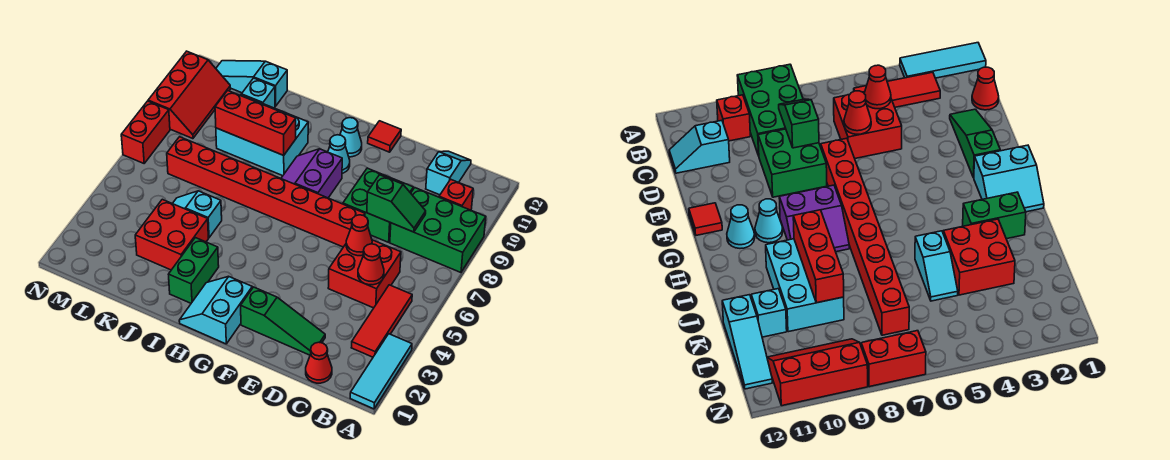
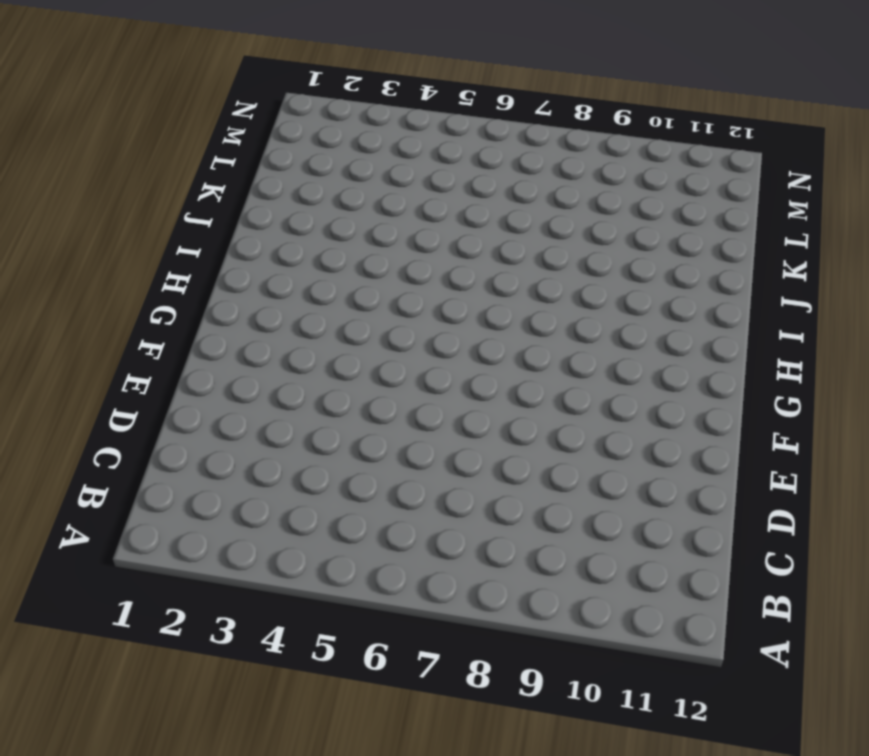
none -> cyan 1x3 tile [350,334,412,409]
none -> green 2x3 brick [390,188,486,272]
none -> red 1x3 tile [351,285,412,357]

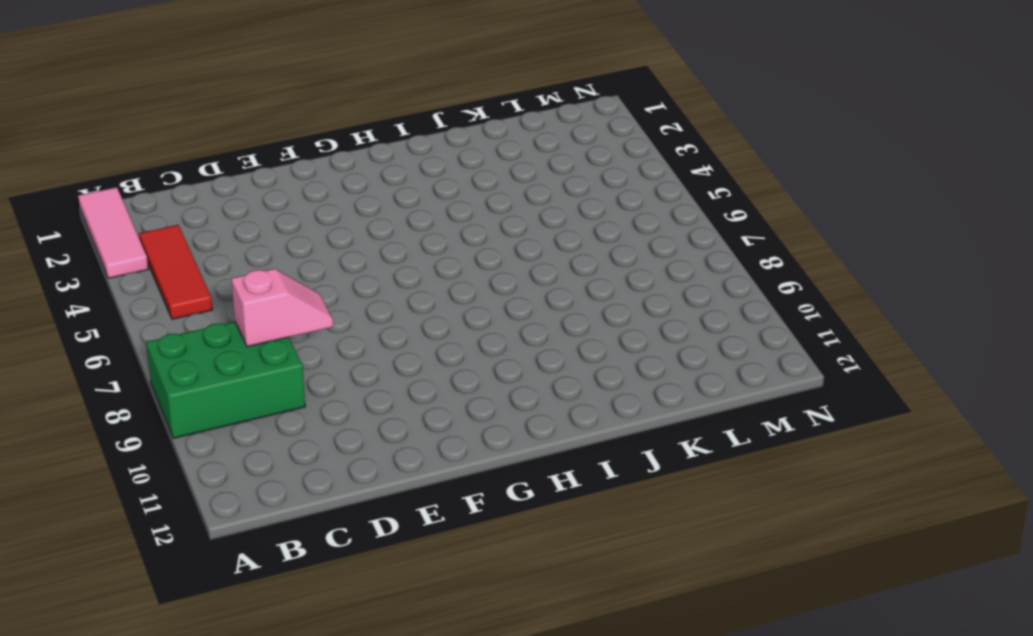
pink 1x3 tile [78,187,148,278] -> cyan 1x3 tile [350,334,412,409]
pink 1x2 slope [231,269,333,347] -> green 1x2 slope [367,175,426,232]
none -> red 1x1 brick [439,179,473,210]
none -> red 1x1 cone [306,342,332,383]
none -> red 2x2 brick [328,240,401,308]

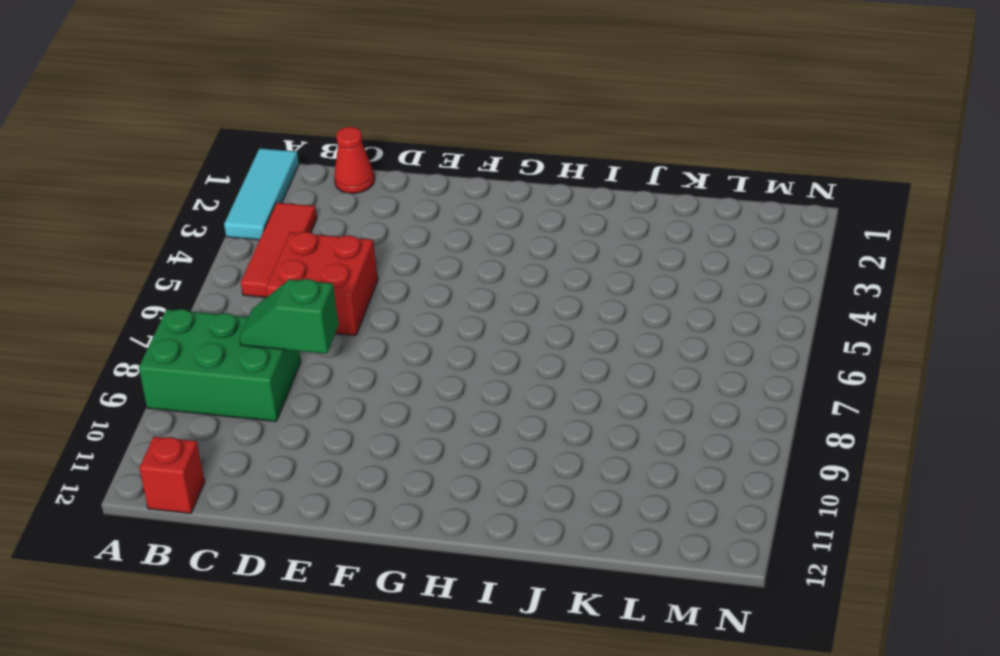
red 1x1 brick [139,437,205,513] -> red 1x1 brick moved to [439,179,473,210]
none -> cyan 1x2 slope [426,151,471,195]
none -> green 1x3 slope [241,287,325,355]
none -> green 2x2 brick [343,168,413,242]

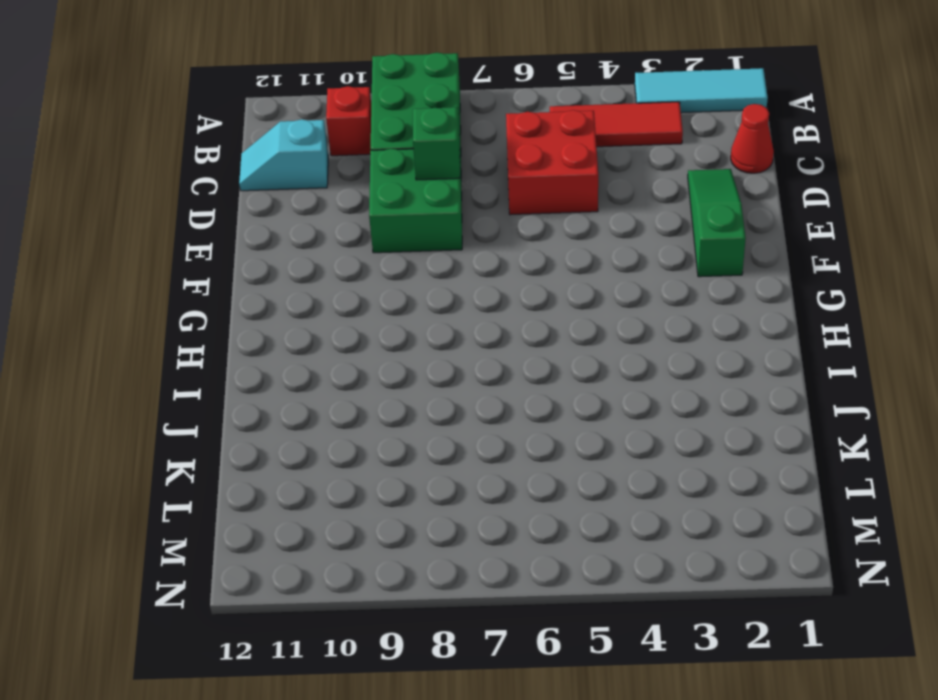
none -> red 1x8 brick [167,137,365,247]
none -> red 1x1 tile [368,121,401,152]
none -> cyan 2x2 slope [179,277,252,344]

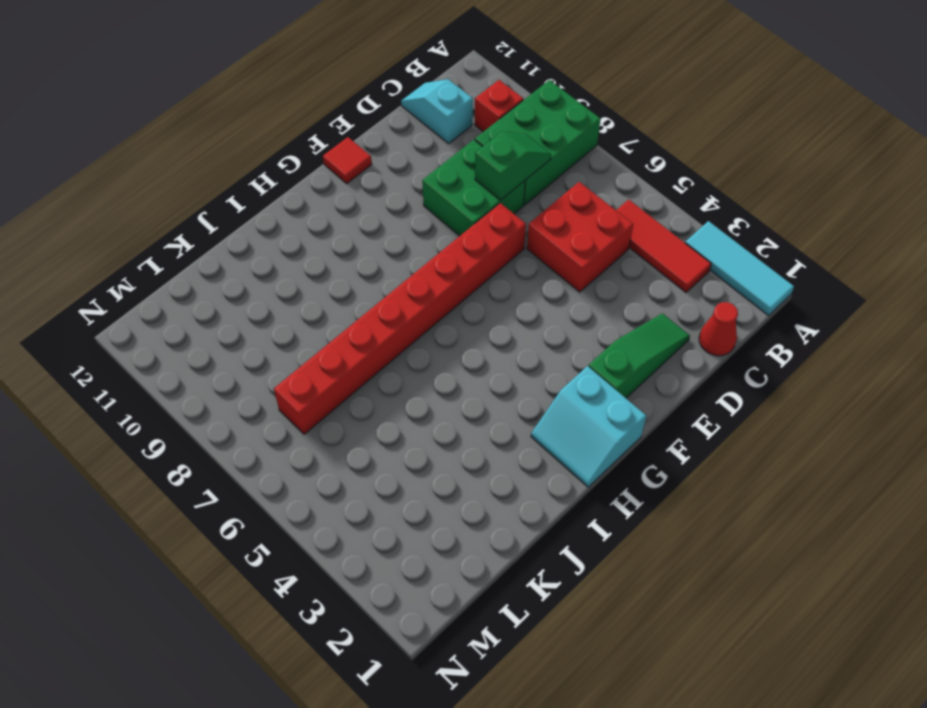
none -> purple 2x2 slope [281,149,342,198]
none -> cyan 1x1 cone [328,135,350,173]
none -> cyan 1x1 cone [340,118,362,157]

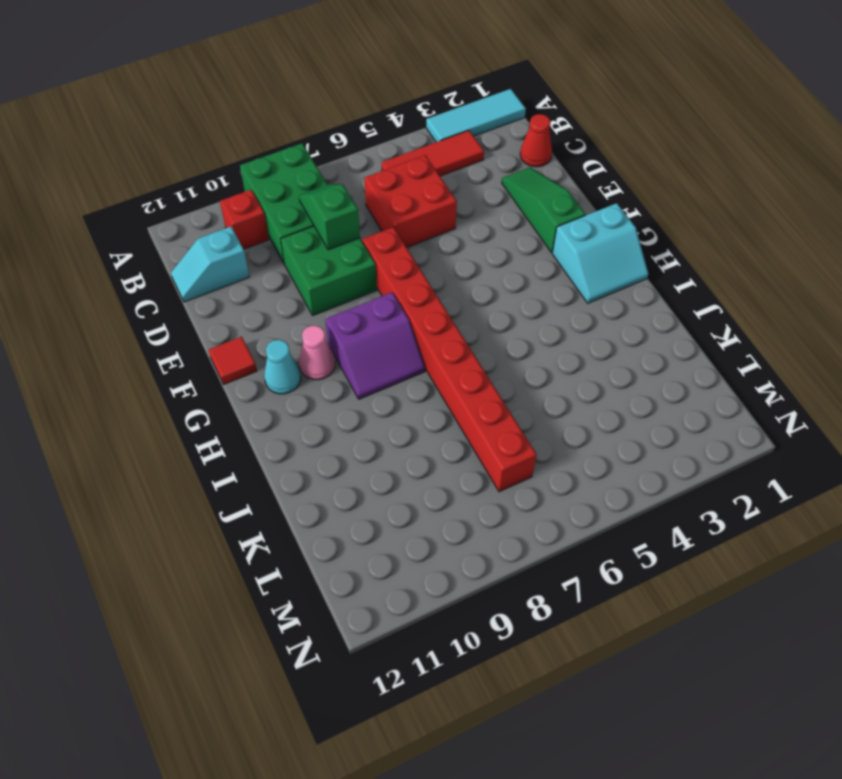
pink 1x1 cone [299,325,335,380] -> cyan 1x1 cone [328,135,350,173]
none -> green 1x2 brick [168,238,219,303]
none -> cyan 2x3 brick [216,95,308,176]
none -> red 2x2 brick [135,199,208,270]

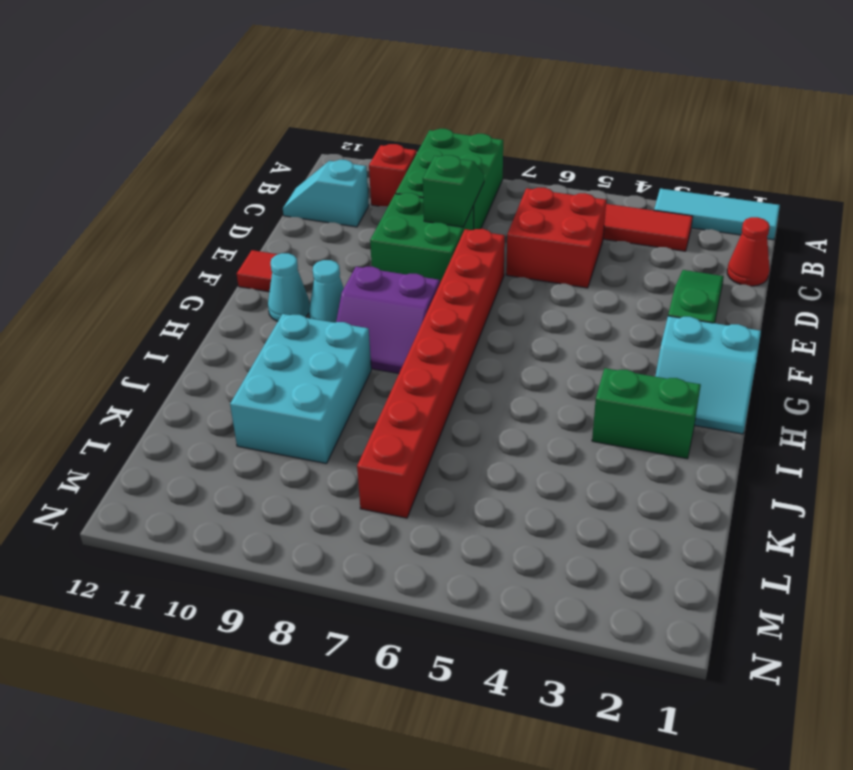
none -> red 2x2 brick [135,199,208,270]
none -> cyan 1x2 slope [172,191,222,238]
none -> cyan 1x1 brick [241,78,275,108]

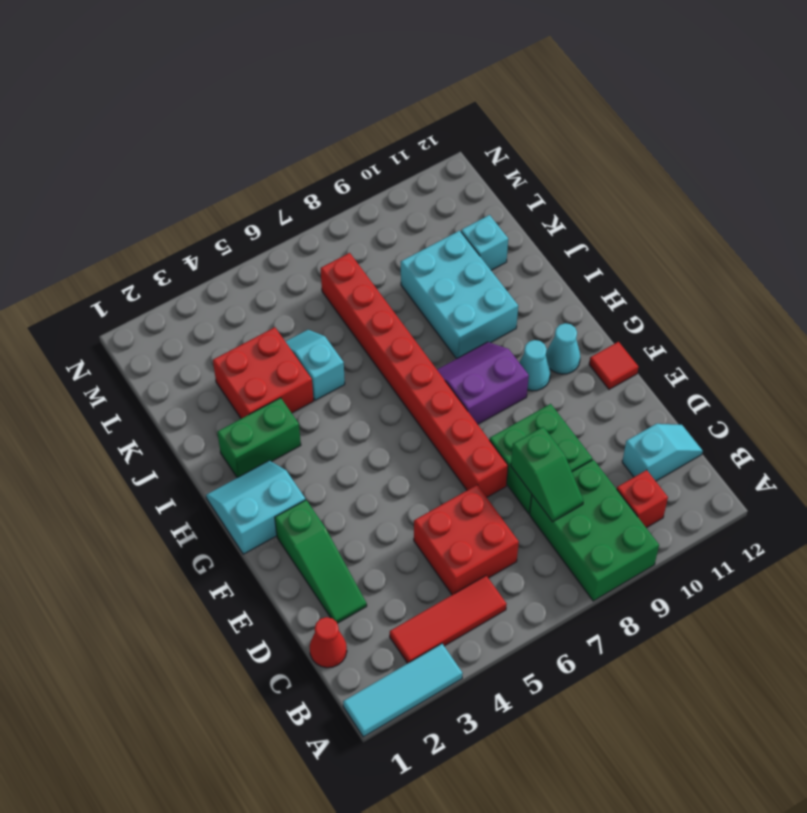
none -> cyan 1x3 slope [216,61,287,106]
none -> red 2x3 slope [148,51,230,139]
none -> red 1x2 brick [121,101,170,163]

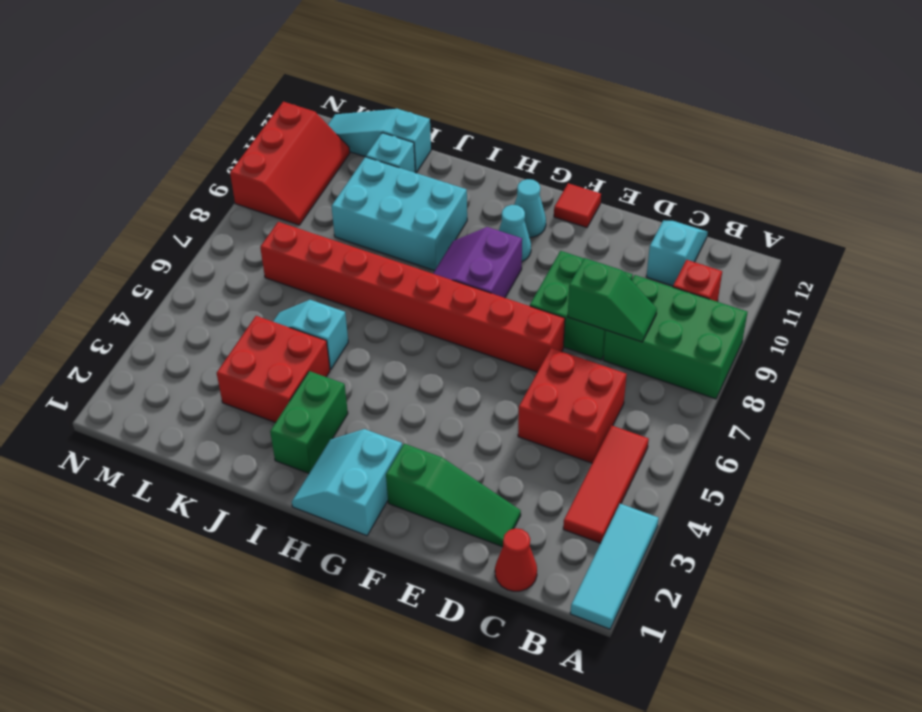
none -> red 1x2 brick [121,101,170,163]
none -> red 1x1 cone [358,244,384,285]
none -> red 1x1 cone [346,215,372,256]

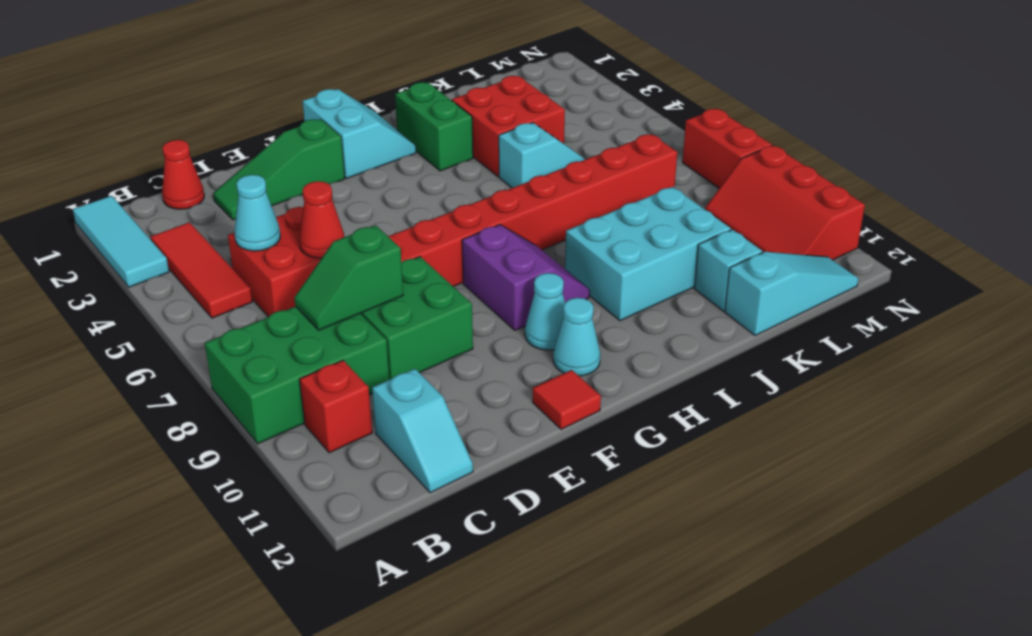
cyan 1x1 cone [235,175,280,251] -> red 1x1 cone [358,244,384,285]
none -> red 1x3 brick [215,91,296,155]

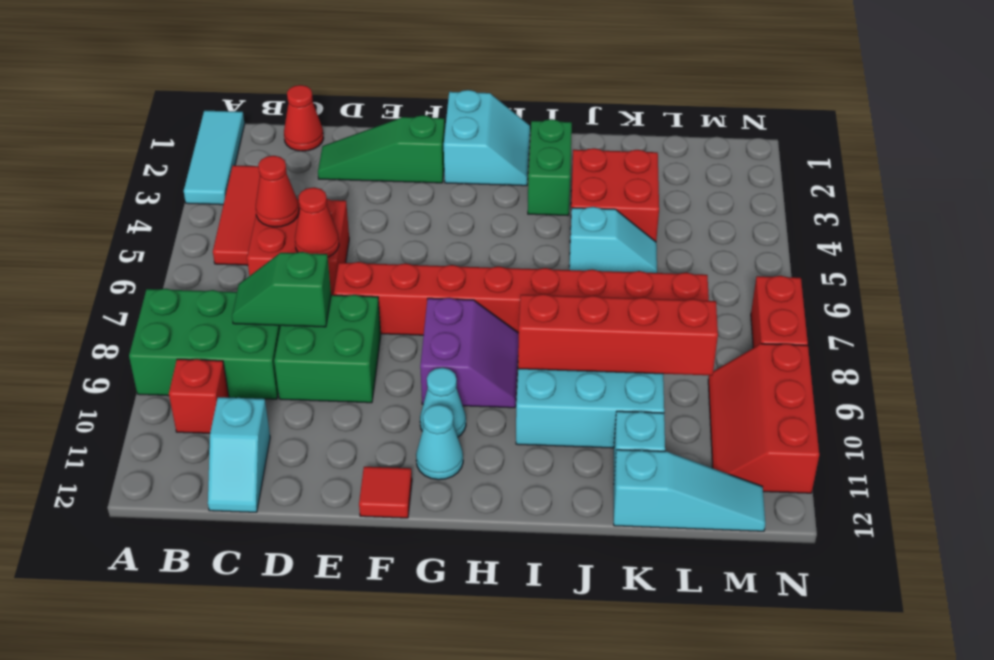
red 1x4 brick [518,294,718,375] -> red 1x3 brick [215,91,296,155]

